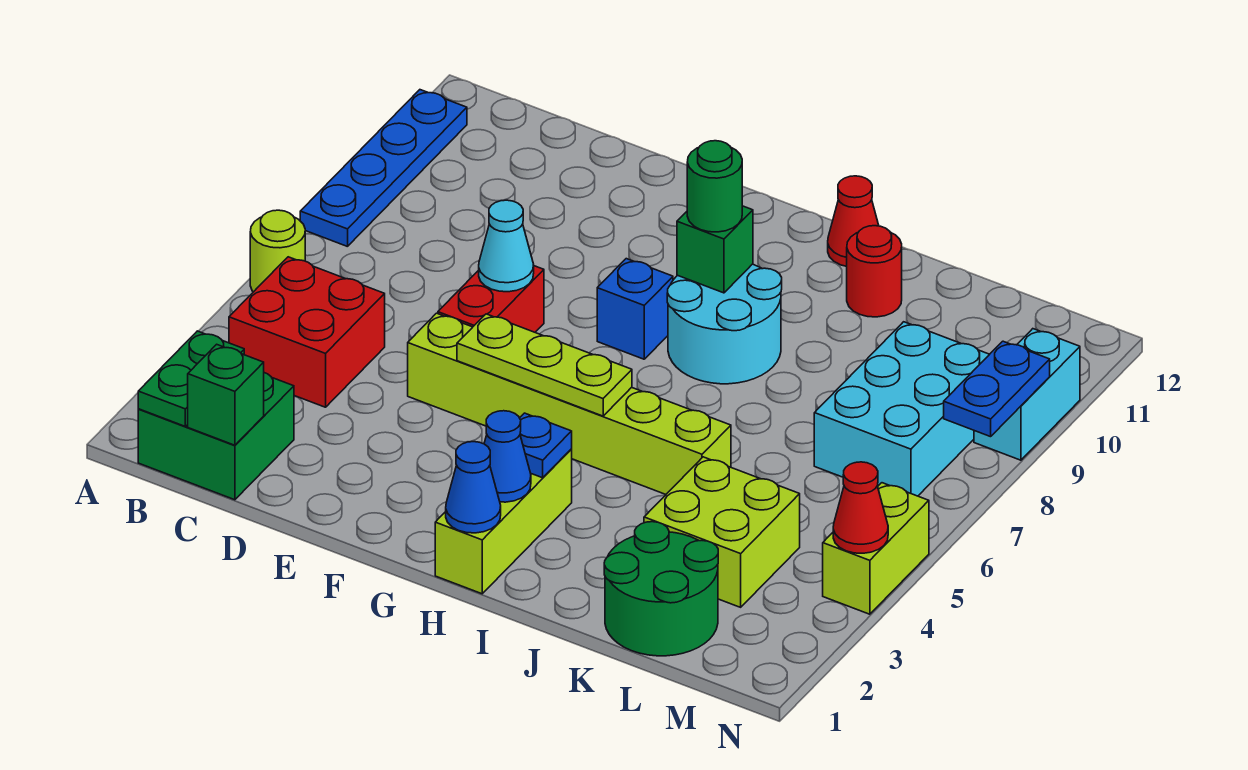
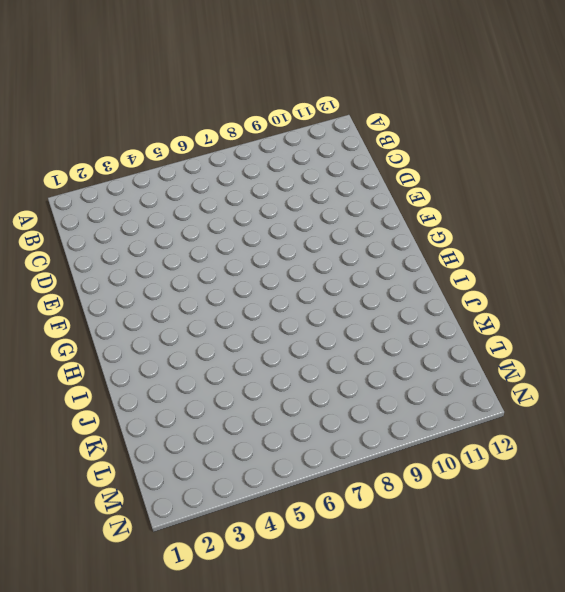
none -> lime 1x1 round brick [250,210,305,292]
none -> blue 1x4 plate [300,90,467,247]
none -> green 2x2 brick [138,373,294,500]

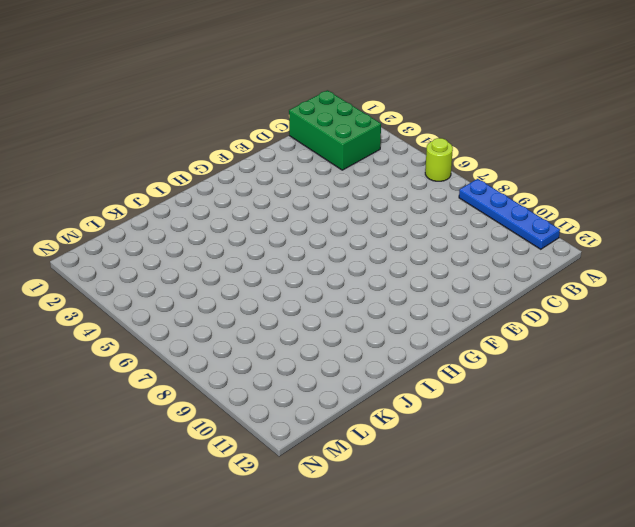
green 2x3 brick [289,90,381,170] -> green 2x2 brick [138,373,294,500]
none -> red 2x2 brick [229,257,385,407]
none -> lime 1x6 brick [408,313,731,494]
none -> red 1x2 brick [438,266,544,332]

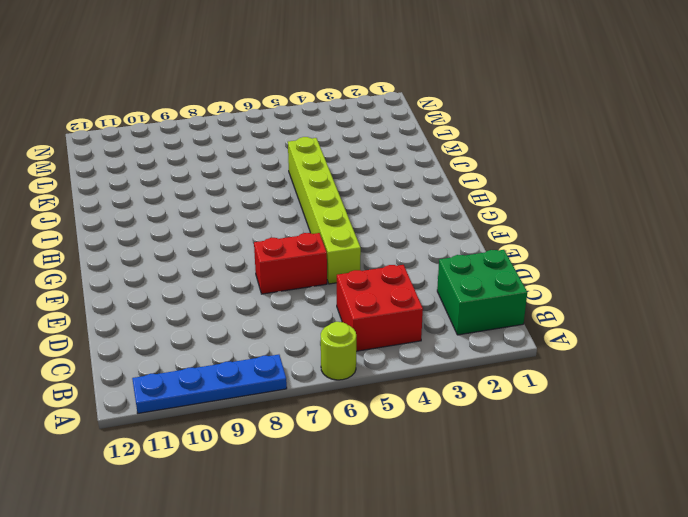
none -> blue 1x1 brick [597,259,673,359]
none -> lime 1x3 brick [435,449,572,594]
none -> cyan 2x2 round brick [667,264,782,384]

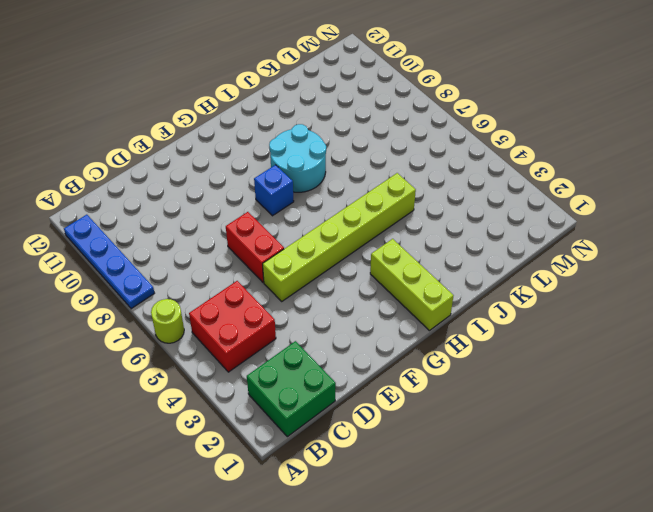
none -> red 1x1 cone [828,176,879,266]
none -> red 1x1 round brick [847,226,902,317]
none -> green 2x2 round brick [604,522,718,656]

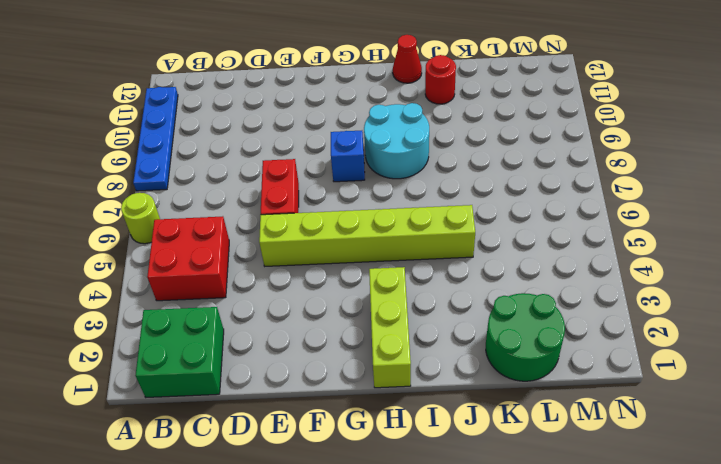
none -> lime 2x2 brick [644,457,800,607]
none -> cyan 2x3 brick [814,322,990,496]
none -> lime 1x2 brick [823,483,929,614]

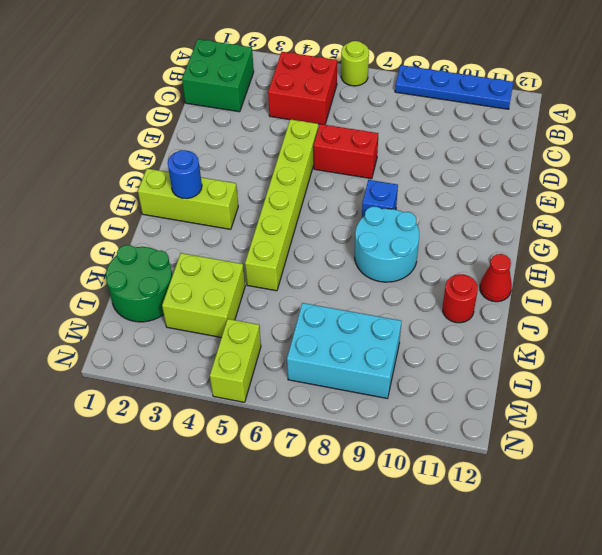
blue 1x1 round brick [168,150,202,199] -> blue 1x1 cone [484,411,531,502]
lime 1x2 brick [210,319,261,402] -> lime 1x2 brick turned to [823,483,929,614]
none -> cyan 1x2 brick [974,329,1080,460]
none -> green 1x2 plate [138,331,244,426]
none -> green 1x1 brick [188,344,264,445]

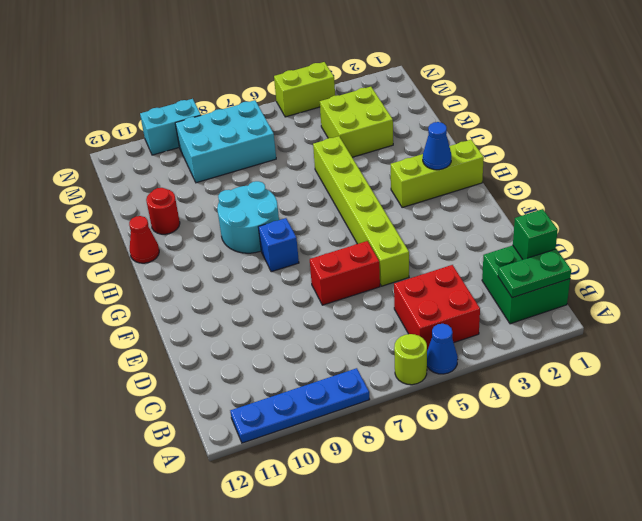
blue 1x1 cone [427,324,458,374] -> blue 1x1 cone moved to [446,442,501,533]
none -> green 2x2 round brick [604,522,718,656]
none -> cyan 1x1 cone [479,200,534,292]
none -> lime 1x3 plate [457,314,632,416]

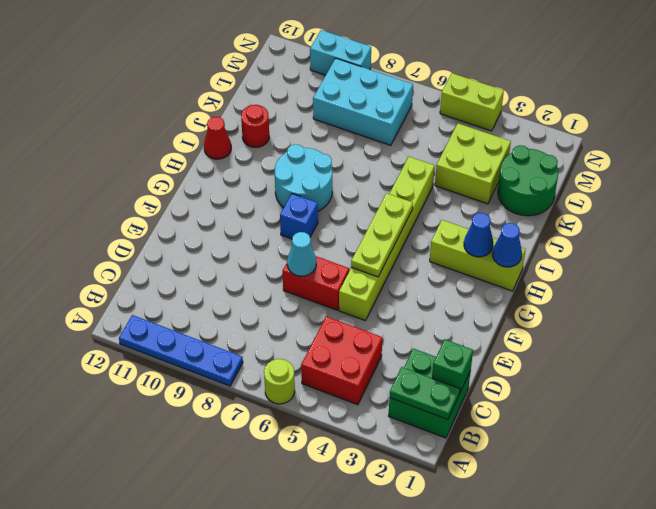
none -> blue 1x1 plate [520,413,572,478]
none -> green 1x1 brick [677,206,753,293]
none -> red 1x1 cone [833,462,888,553]

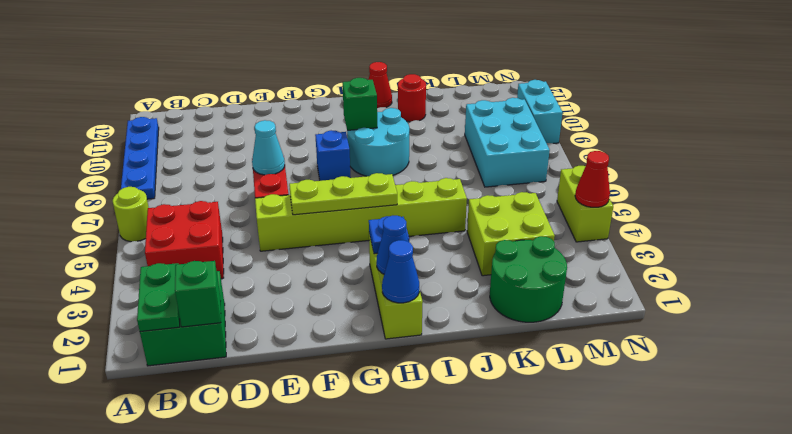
none -> blue 1x2 plate [944,341,1050,437]
none -> green 1x1 round brick [687,141,742,232]

